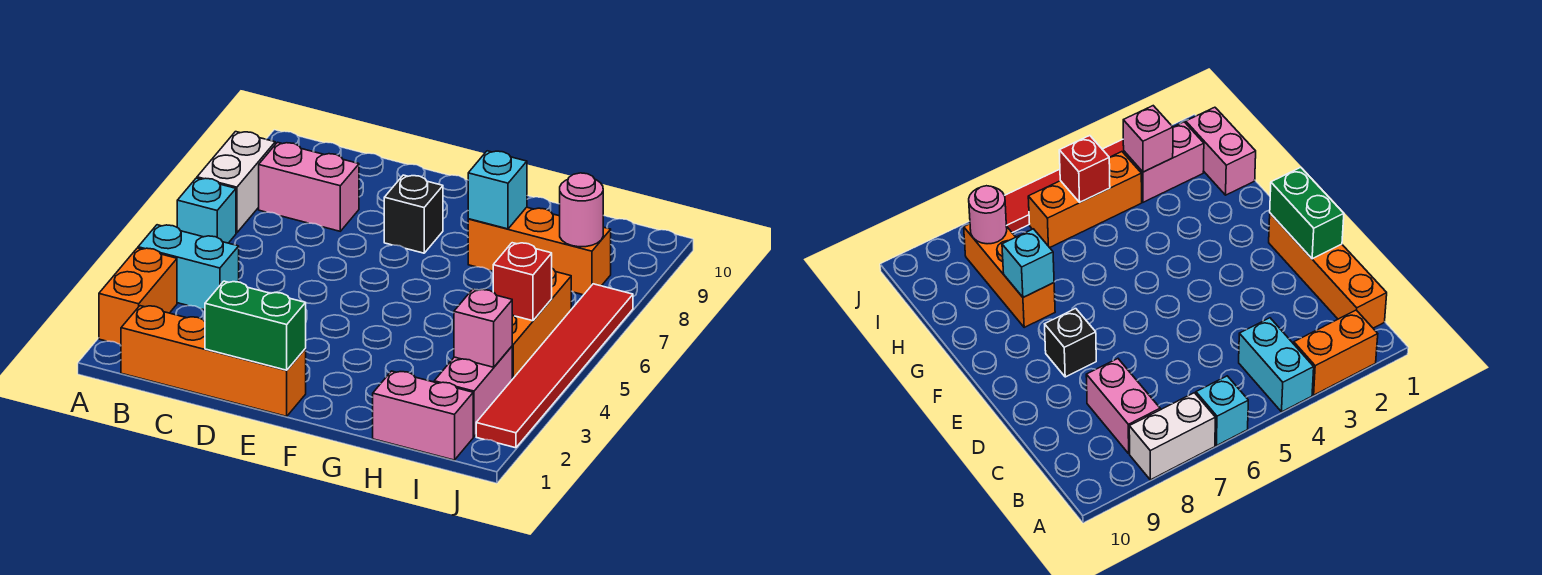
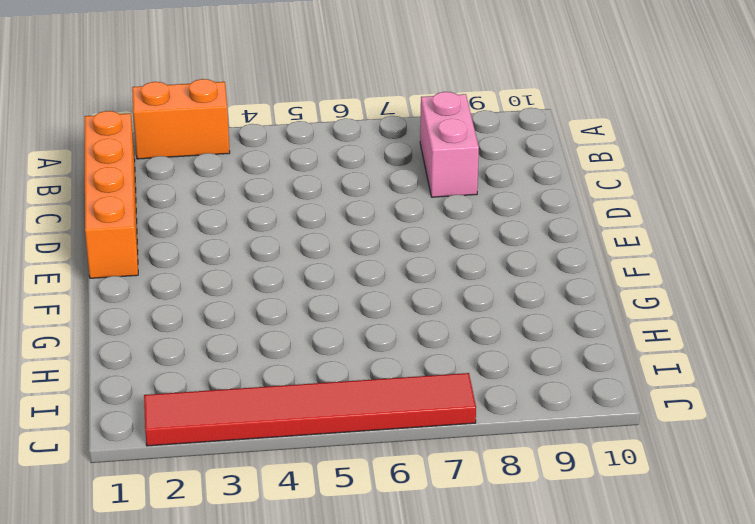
none -> cyan 1x2 brick [138,225,239,310]
none -> cyan 1x1 brick [177,178,236,243]
none -> white 1x2 brick [197,132,275,233]

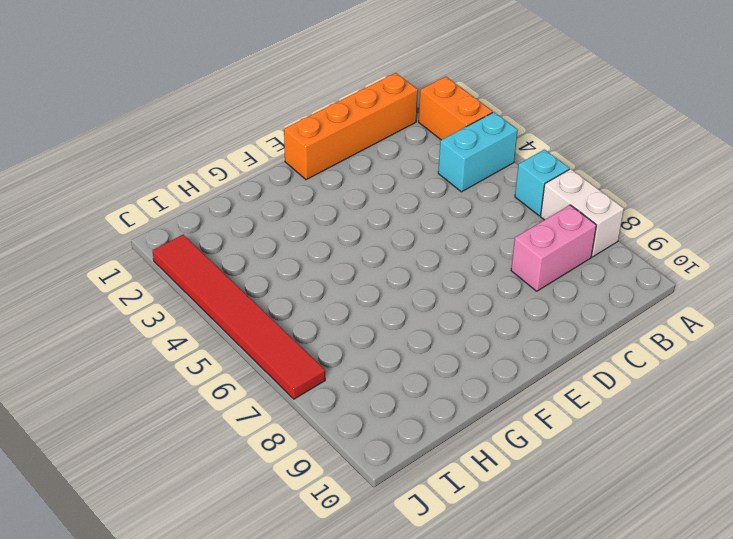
none -> black 1x1 brick [384,175,443,253]
none -> orange 1x3 brick [468,207,611,295]
none -> pink 1x2 brick [373,371,473,460]

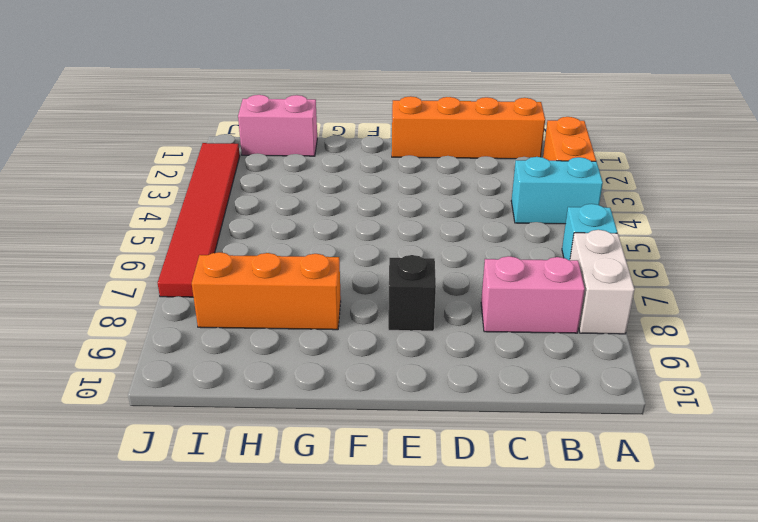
none -> pink 1x2 brick [434,346,512,437]
none -> orange 1x3 brick [512,269,571,379]
none -> green 1x2 brick [205,281,306,370]

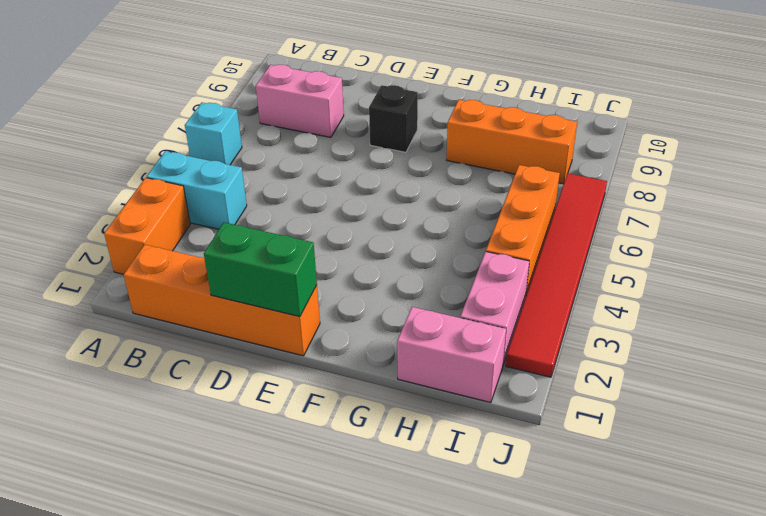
none -> white 1x2 brick [197,132,275,233]
none -> cyan 1x1 brick [468,151,527,229]
none -> pink 1x1 brick [454,289,512,367]

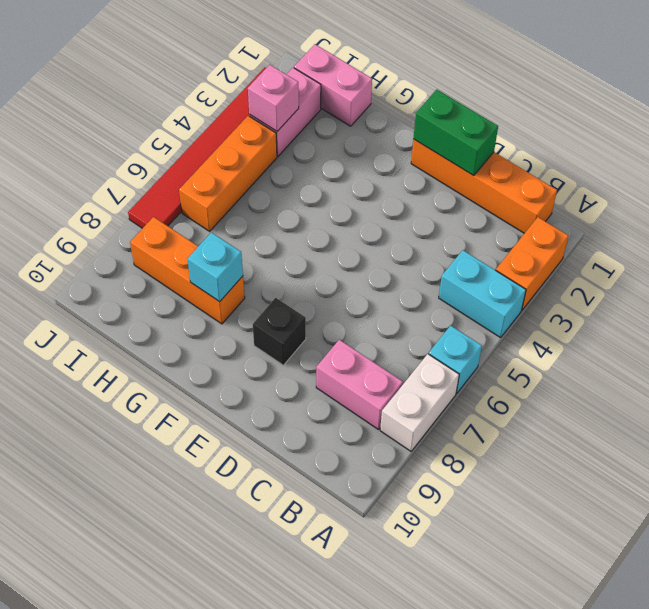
none -> red 1x1 brick [493,243,552,321]
none -> pink 1x1 round brick [560,173,603,247]

